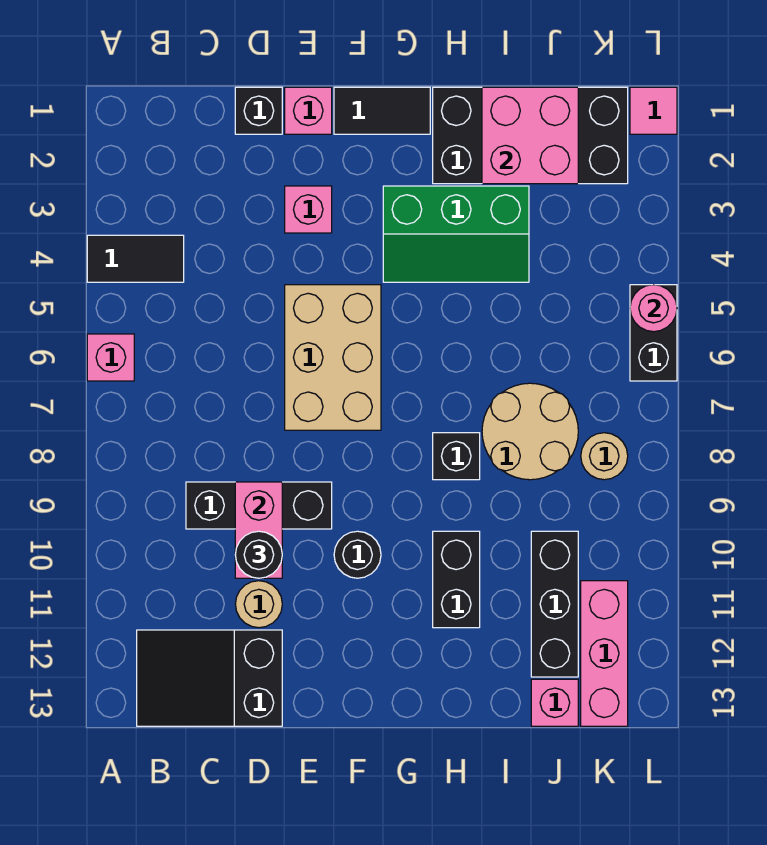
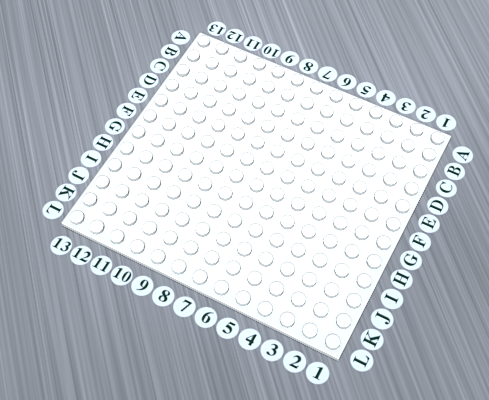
none -> black 1x2 tile [87,235,184,282]
none -> pink 1x1 brick [87,334,134,381]
none -> black 2x3 slope [137,630,282,726]

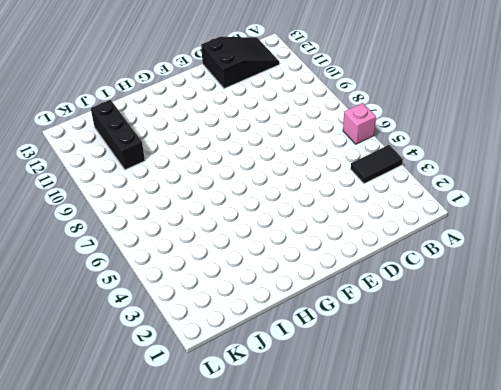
none -> black 1x3 brick [186,482,332,529]
none -> black 1x1 brick [235,87,282,134]
none -> tan 1x1 round brick [235,581,282,628]

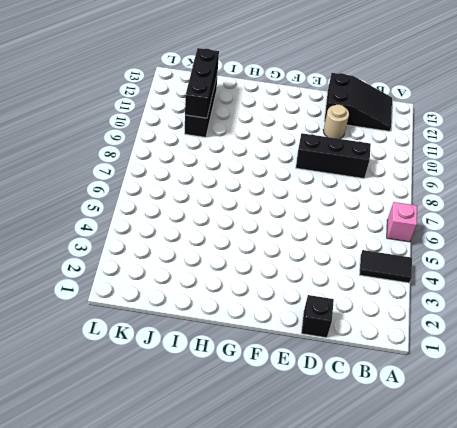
black 1x3 brick [185,48,219,118] -> none
none -> pink 1x1 brick [285,87,332,134]
none -> pink 1x1 brick [285,186,332,233]
none -> tan 2x3 brick [285,285,381,430]

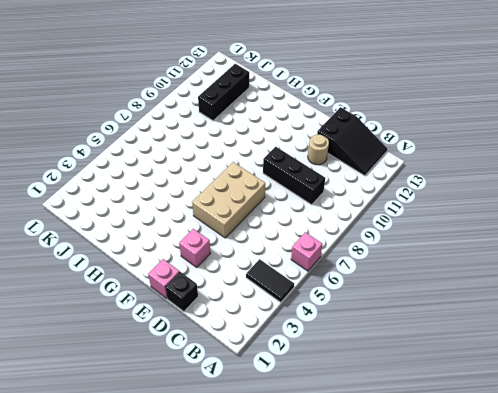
none -> black 1x2 tile [334,87,430,134]
none -> black 1x1 round brick [334,531,381,578]
none -> green 2x3 slope [383,186,529,282]

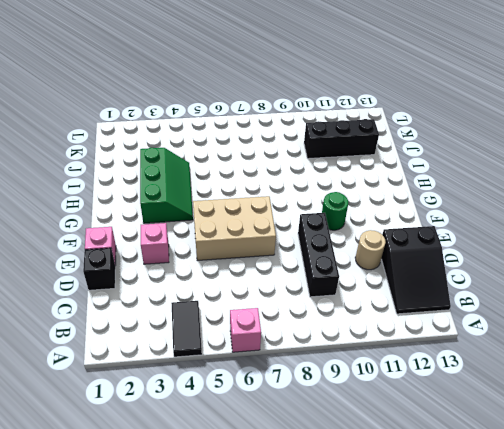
green 1x1 round brick [322,192,348,230] -> black 1x1 round brick [334,531,381,578]
none -> black 1x2 tile [334,87,430,134]
none -> black 2x4 brick [433,87,628,184]
none -> black 1x1 brick [433,433,480,480]

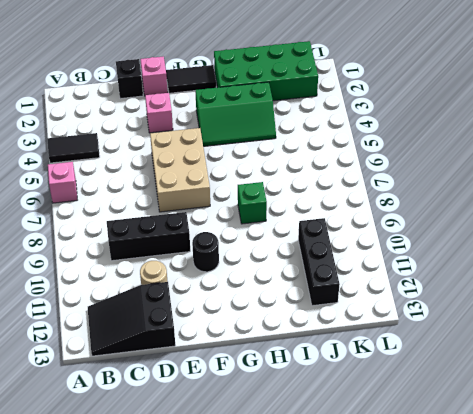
green 2x4 brick [214,41,318,101] -> black 2x4 brick [433,87,628,184]
green 1x1 brick [238,182,267,224] -> black 1x1 brick [433,433,480,480]
none -> black 1x2 brick [433,531,480,628]
none -> tan 2x2 round brick [482,383,578,480]
none -> pink 1x1 brick [531,679,578,726]

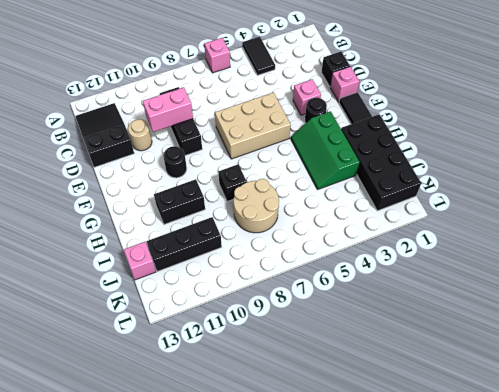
black 1x1 round brick [305,98,327,123] -> black 1x1 round brick moved to [235,531,282,578]
none -> tan 1x1 round brick [581,433,628,480]
none -> pink 1x3 brick [581,581,628,726]
none -> pink 1x1 tile [630,87,677,134]

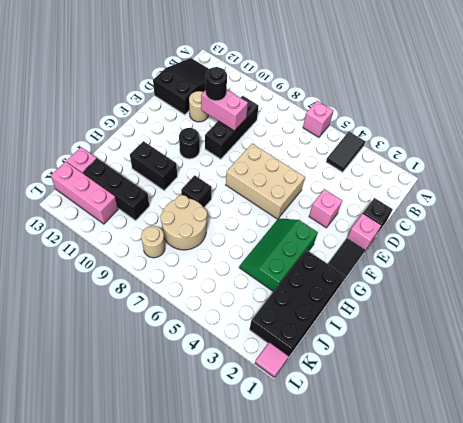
none -> black 1x2 brick [630,285,677,381]
none -> pink 2x2 brick [482,87,578,184]
none -> pink 1x1 round brick [630,285,677,332]

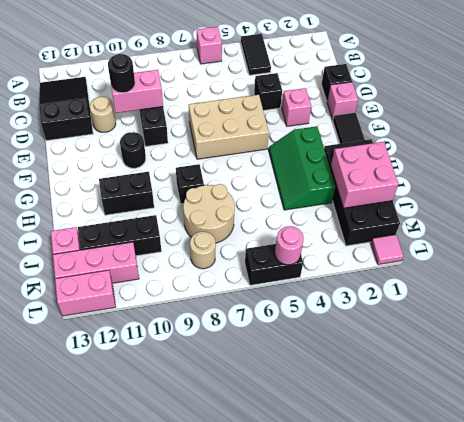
black 1x1 brick [254,73,282,111] -> none
pink 1x2 brick [55,270,115,316] -> none

